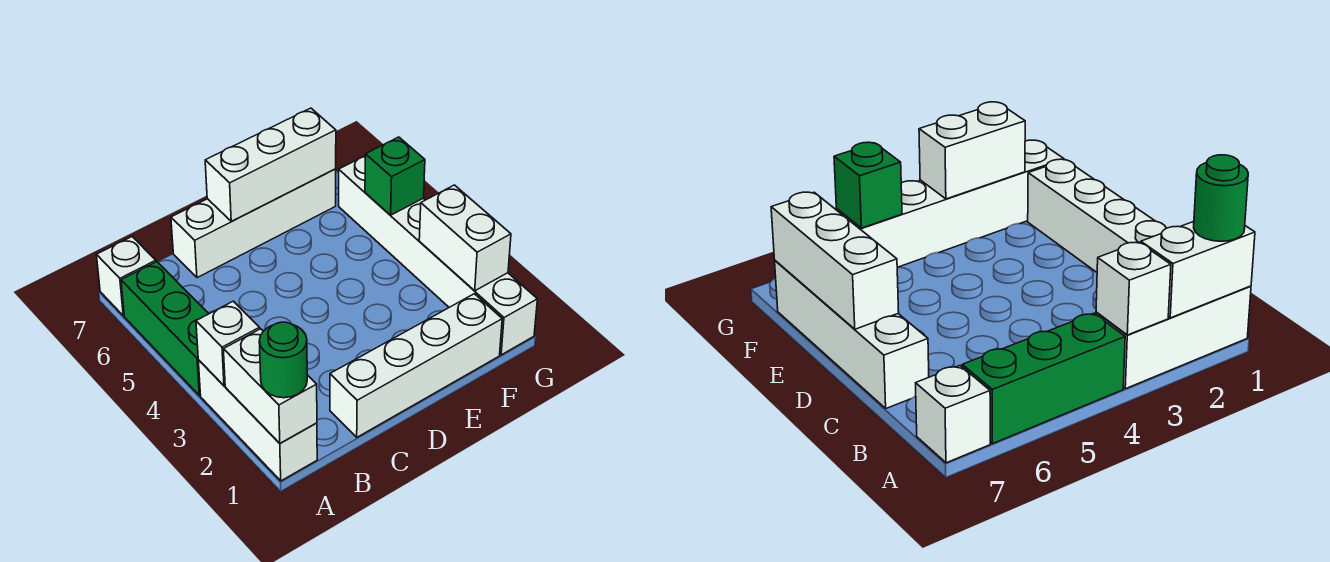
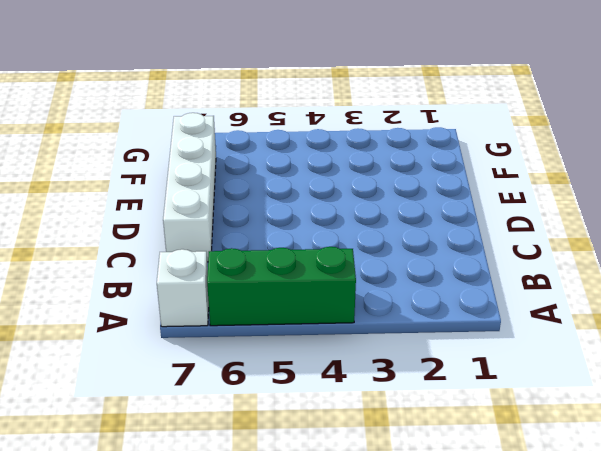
none -> white 1x3 brick [198,360,317,481]
none -> white 1x4 brick [330,294,502,437]
none -> white 1x6 brick [339,156,537,355]

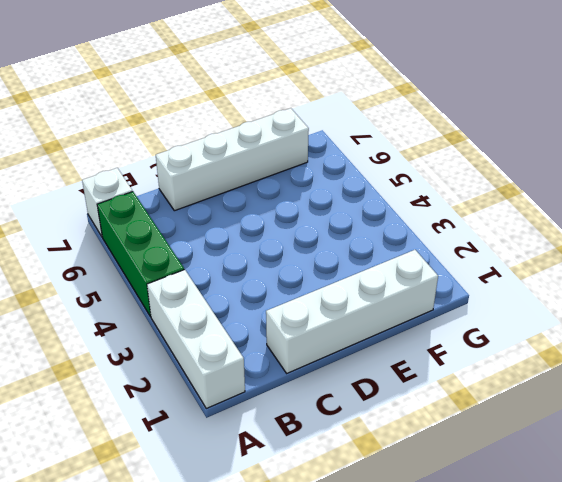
none -> white 1x6 brick [339,156,537,355]
none -> white 1x2 brick [223,329,317,443]
none -> white 1x1 brick [196,301,260,386]

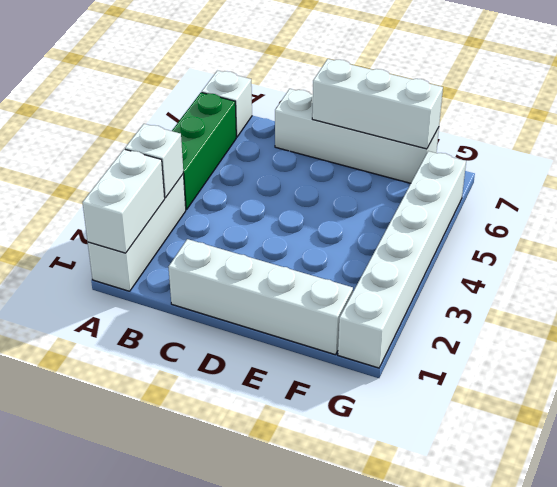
none -> white 1x2 brick [419,185,511,291]
none -> green 1x1 brick [365,137,425,215]
none -> green 1x1 round brick [259,322,307,398]

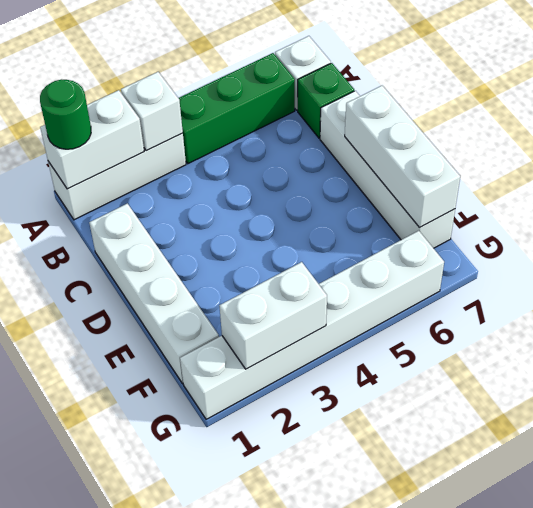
green 1x1 brick [298,63,354,138] -> green 1x1 brick moved to [365,137,425,215]

